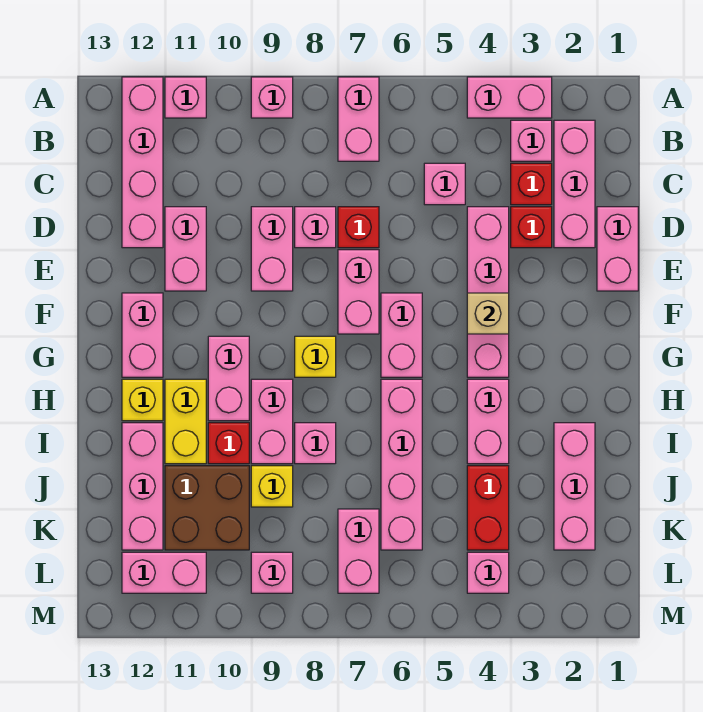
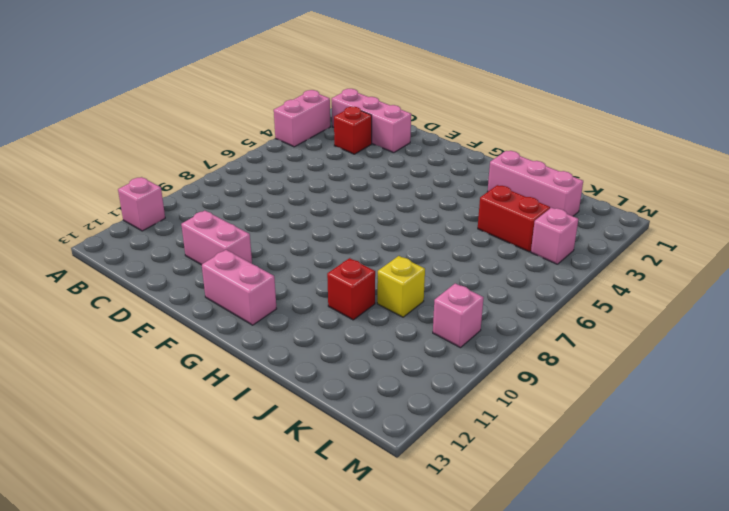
none -> pink 1x2 brick [338,77,379,161]
none -> pink 1x1 brick [251,77,293,118]
none -> pink 1x4 brick [122,77,163,248]
none -> pink 1x1 brick [511,120,552,161]

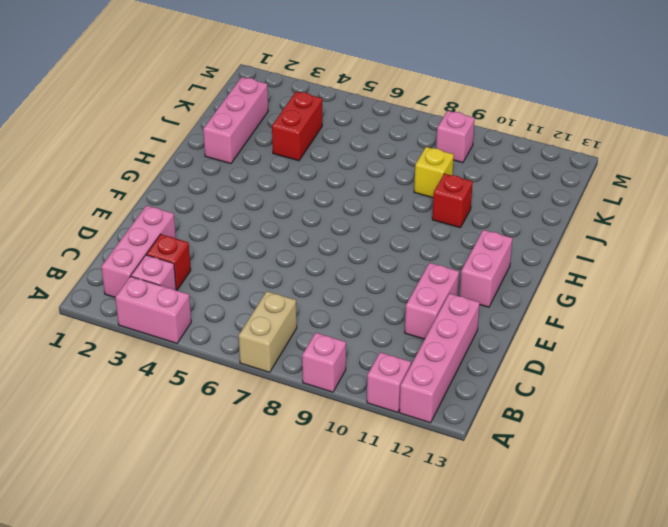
tan 1x2 brick [239,291,297,372] -> pink 1x2 brick [338,77,379,161]
none -> pink 1x1 brick [424,163,465,205]
none -> pink 1x2 brick [597,207,638,291]
none -> red 1x1 brick [511,207,552,248]
none -> pink 1x4 brick [467,207,509,377]

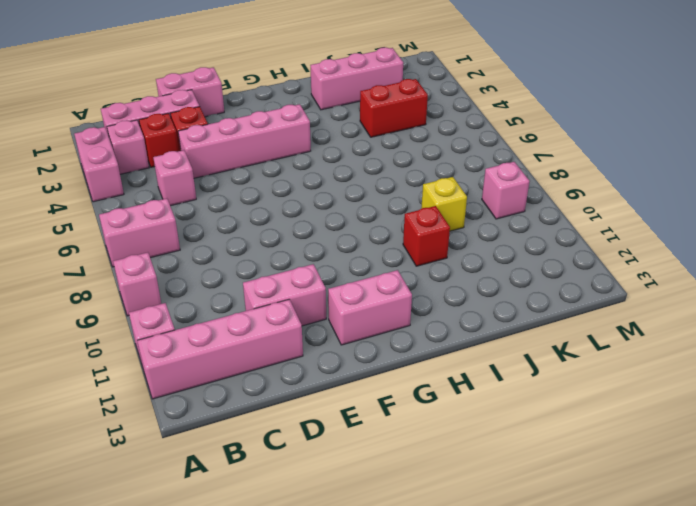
none -> red 1x1 brick [338,207,379,248]
none -> pink 1x1 brick [295,207,336,248]
none -> pink 1x2 brick [251,207,293,291]
none -> pink 1x2 brick [338,250,379,334]

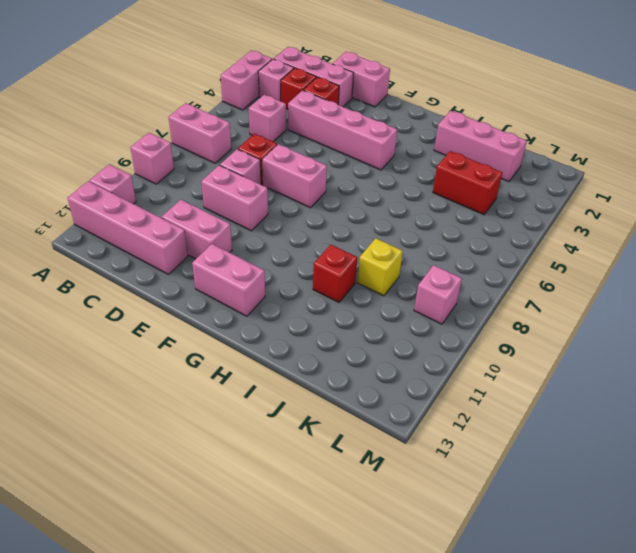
none -> pink 1x2 brick [381,293,422,377]
none -> yellow 1x1 brick [295,336,336,377]
none -> pink 1x2 brick [208,336,249,421]
none -> pink 1x2 brick [467,379,509,464]

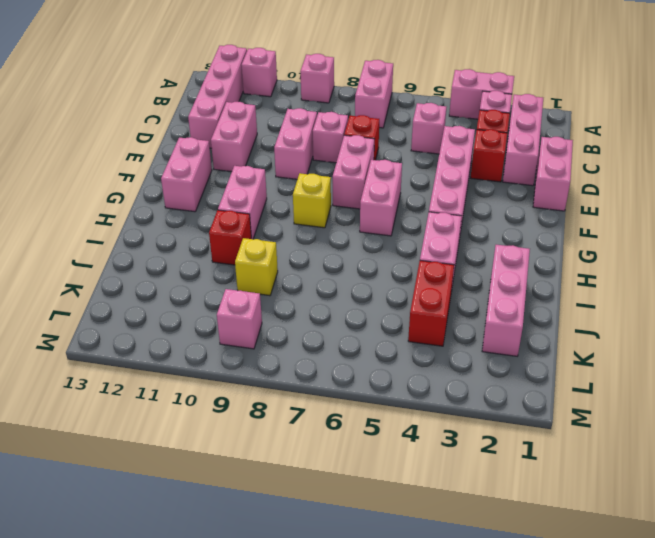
none -> pink 1x4 brick [381,379,422,550]
none -> pink 1x2 brick [251,379,293,464]
none -> yellow 1x2 brick [165,379,206,464]
none -> yellow 1x1 brick [122,379,163,421]

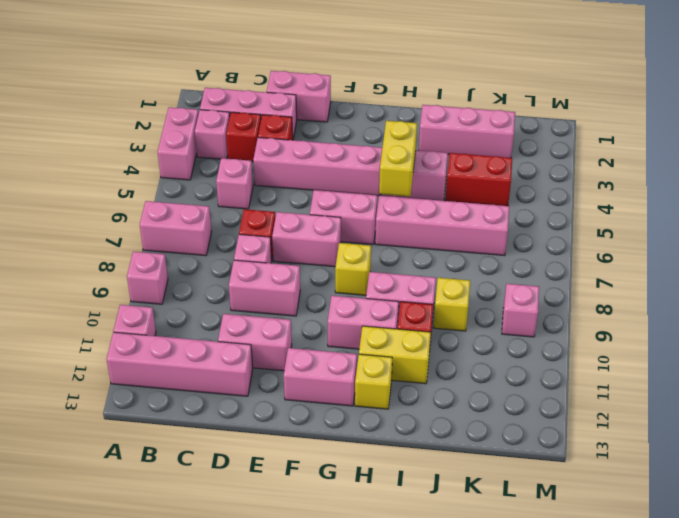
yellow 1x2 brick [379,121,417,197] -> none
none -> pink 1x1 brick [295,423,336,464]
none -> pink 1x3 brick [122,423,163,550]
none -> brown 2x2 brick [165,466,249,550]
none -> pink 1x2 brick [338,509,379,593]

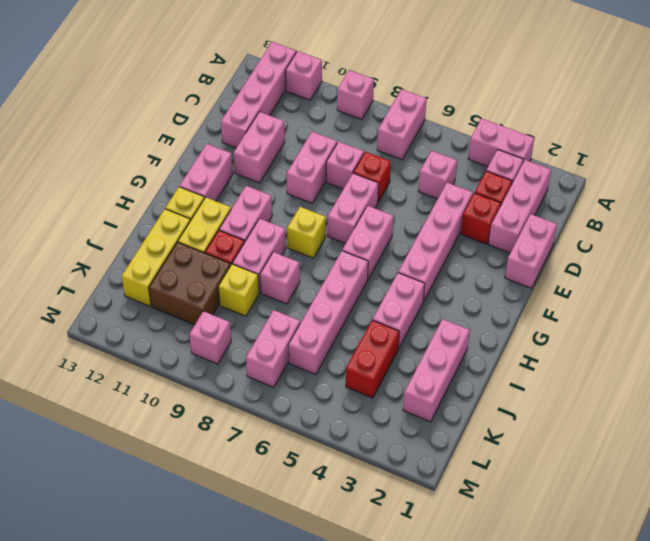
yellow 1x3 brick [122,209,190,306] -> pink 1x3 brick [122,423,163,550]
none -> pink 1x1 brick [467,552,509,593]
none -> pink 1x2 brick [122,552,206,593]
none -> tan 1x1 brick [467,293,509,334]

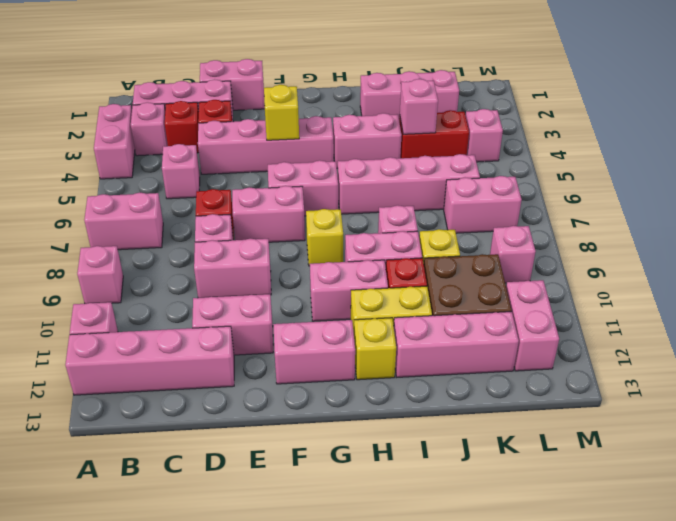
yellow 1x1 brick [264,85,299,140] -> tan 1x1 brick [467,293,509,334]
pink 1x1 brick [400,79,438,134] -> none

